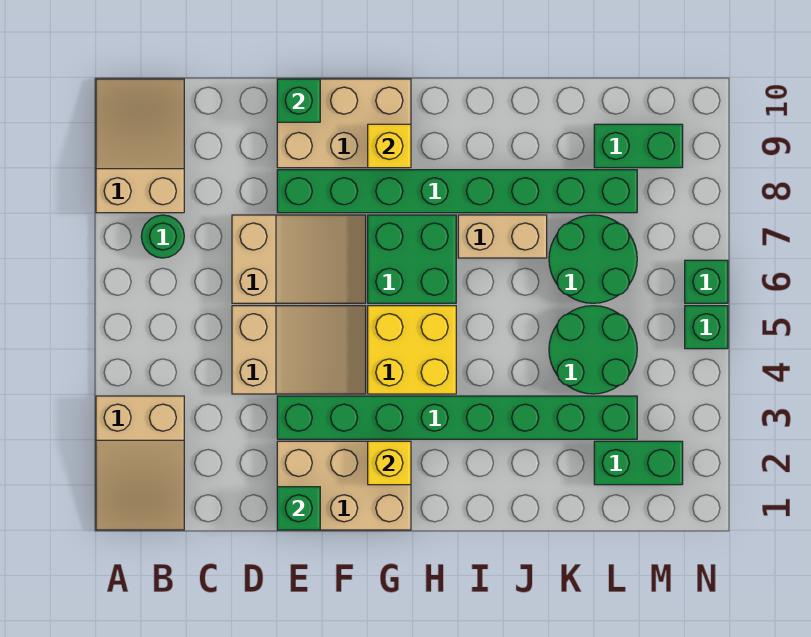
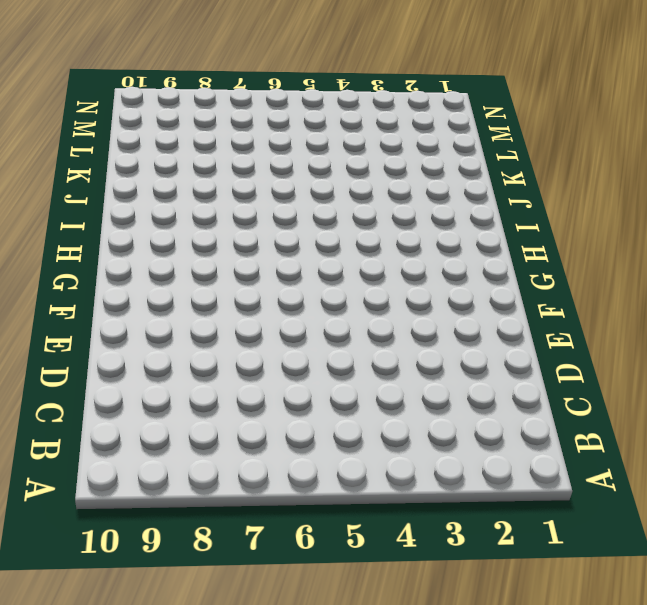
none -> tan 2x3 slope [96,396,184,530]
none -> tan 2x3 slope [96,79,184,213]
none -> green 1x1 round brick [141,215,184,258]

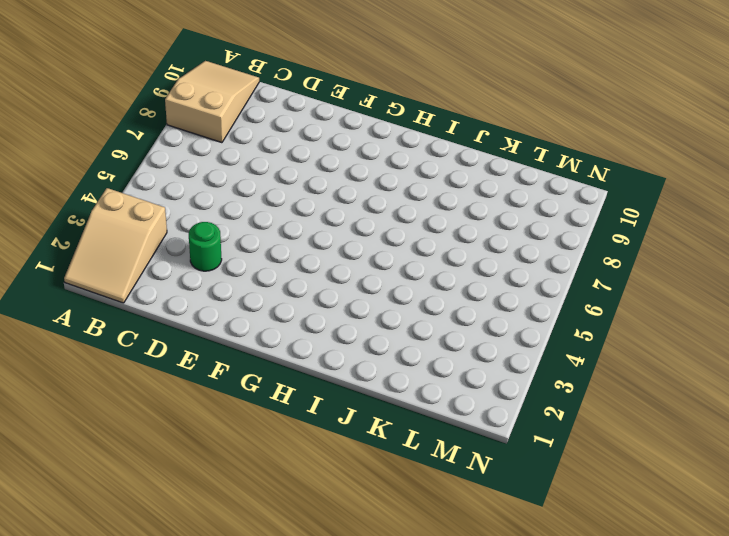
green 1x1 round brick [189,222,222,271] -> green 1x1 round brick moved to [141,215,184,258]
none -> tan 2x3 slope [232,306,366,394]
none -> tan 2x3 slope [232,215,366,303]
none -> tan 2x3 brick [277,441,411,530]

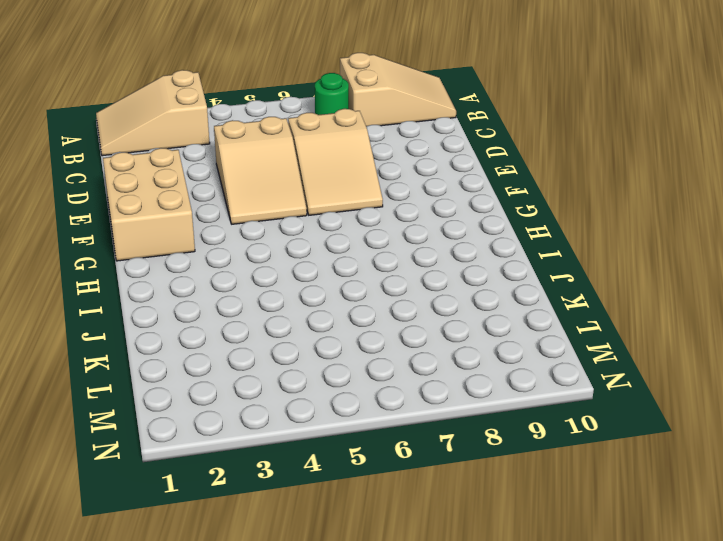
none -> green 1x8 brick [277,396,637,439]
none -> green 1x8 brick [277,170,637,213]
none -> tan 2x3 brick [277,79,411,168]

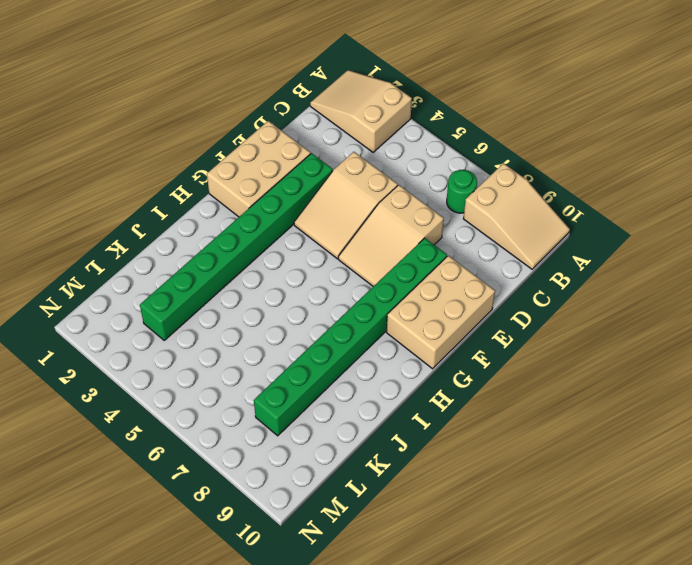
none -> yellow 2x2 brick [368,306,456,394]
none -> green 2x2 brick [368,215,456,303]
none -> tan 1x2 brick [458,215,547,258]

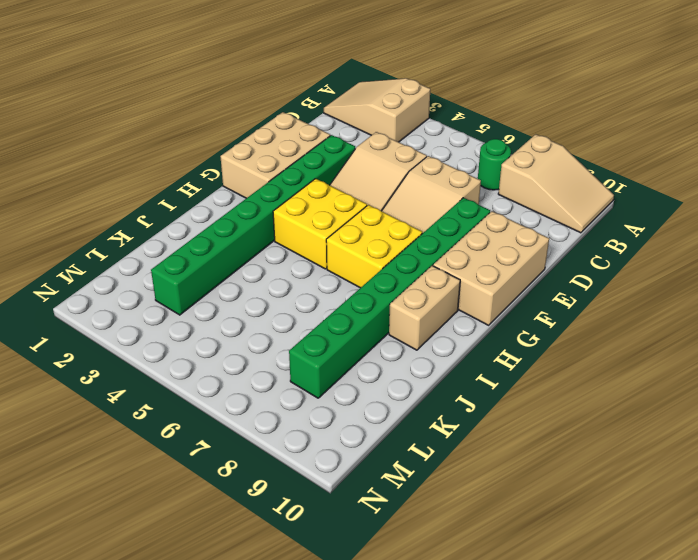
yellow 2x2 brick [326,205,422,288] -> green 2x2 brick [368,215,456,303]
tan 1x2 brick [389,266,460,350] -> tan 1x2 brick moved to [458,215,547,258]
none -> green 2x2 round brick [549,306,637,394]
none -> green 2x2 round brick [549,215,637,303]
none -> green 1x2 brick [594,441,683,485]

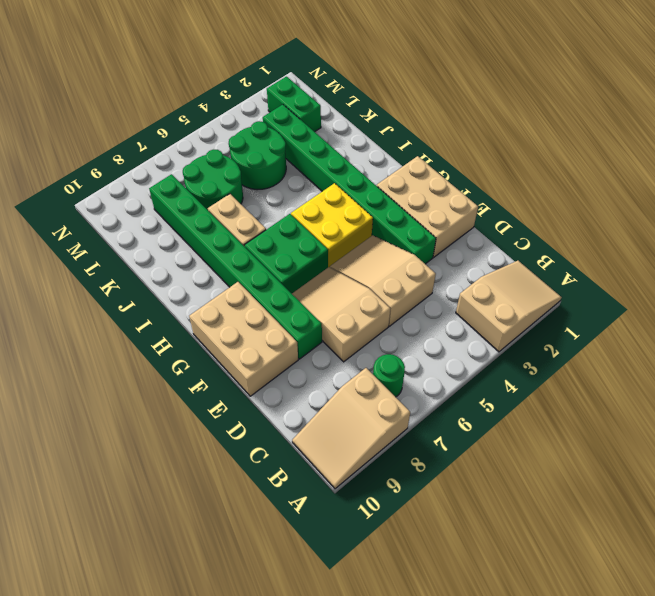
none -> green 1x2 brick [594,124,683,168]
none -> green 1x1 brick [685,306,728,349]
none -> green 1x1 brick [685,260,728,303]

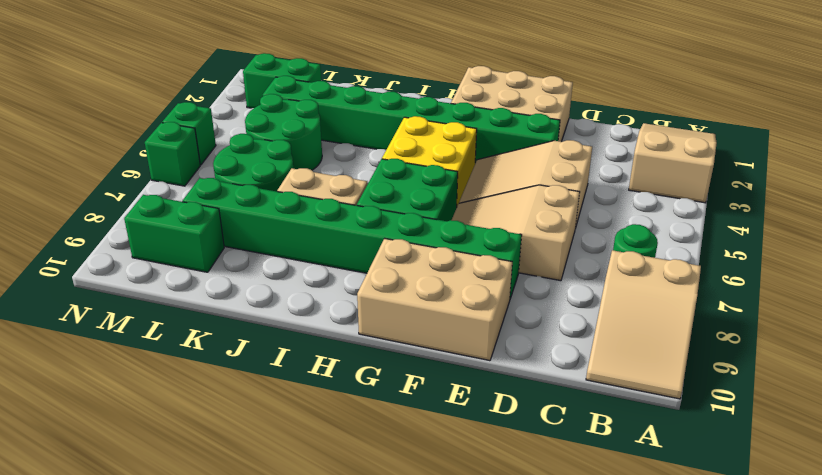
none -> green 1x1 brick [277,487,320,530]
none -> green 1x1 brick [277,79,320,122]
none -> yellow 1x1 brick [368,441,411,485]

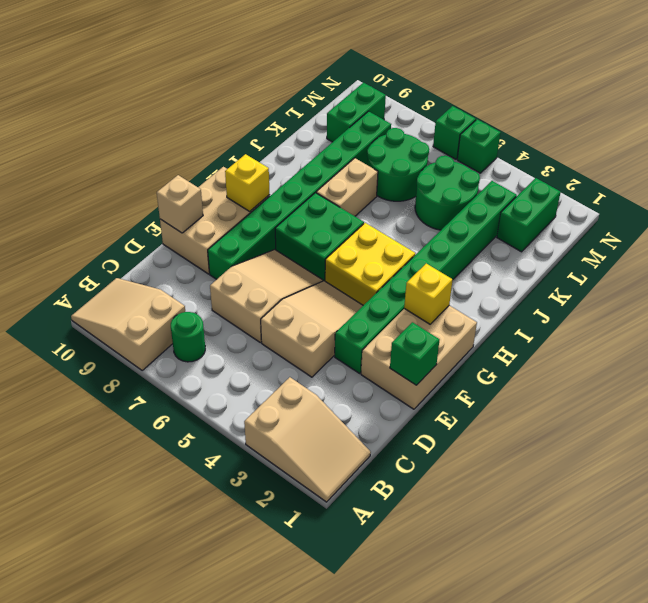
tan 1x1 brick [157,175,203,233] -> green 1x1 brick [277,79,320,122]

